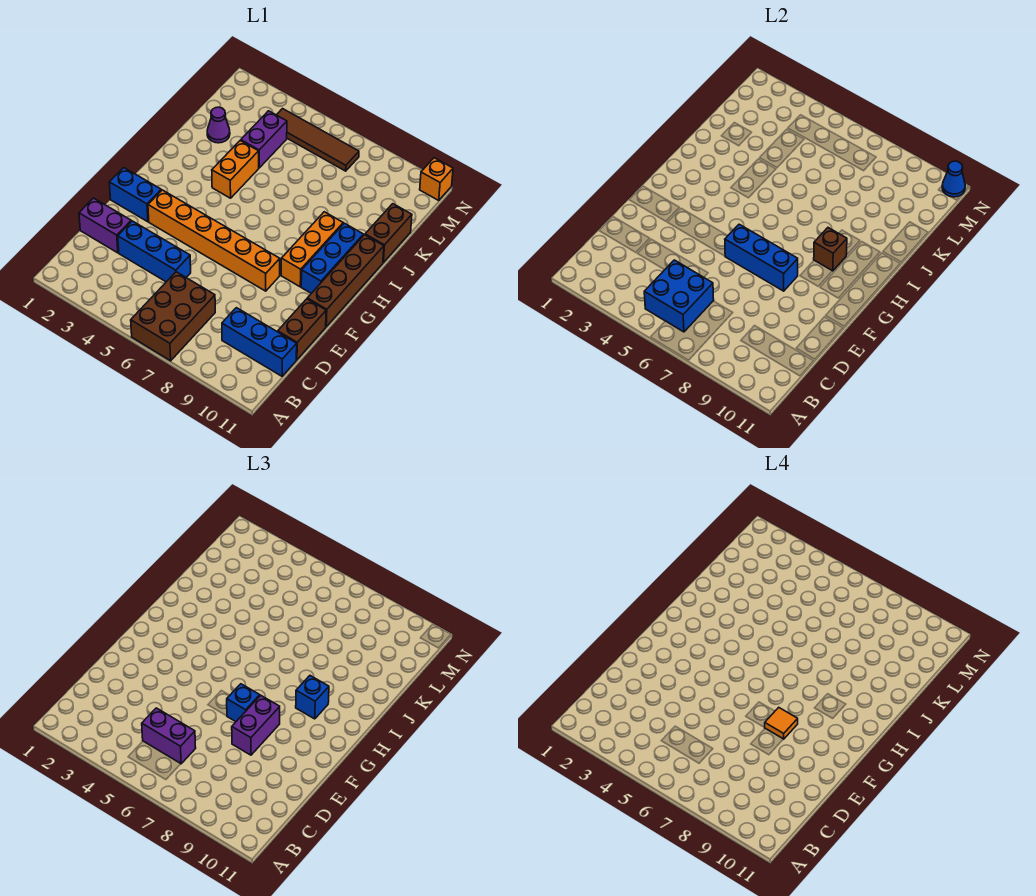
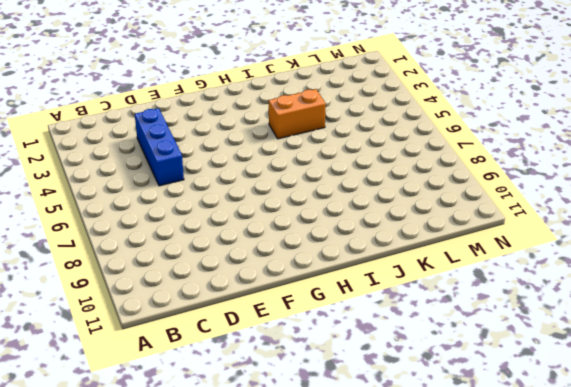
none -> brown 2x3 brick [131,272,215,361]
none -> blue 1x3 brick [222,308,297,376]
none -> purple 1x2 brick [79,198,131,253]

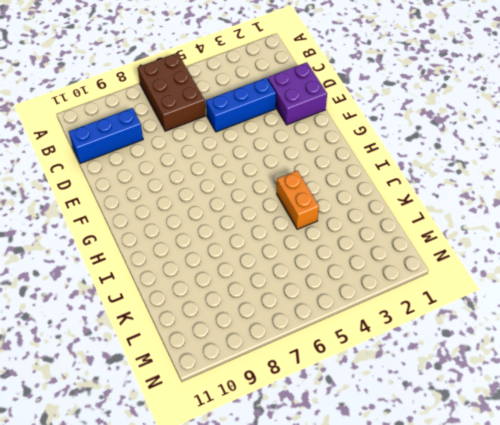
purple 2x2 brick [268,62,327,125] -> purple 1x2 brick [79,198,131,253]
none -> brown 1x2 brick [278,299,326,360]
none -> blue 1x2 brick [109,168,161,222]
none -> orange 1x6 brick [148,190,280,291]

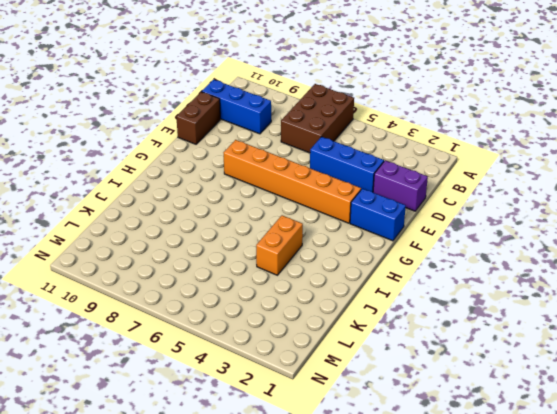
none -> brown 1x4 brick [307,235,384,327]
none -> orange 1x3 brick [281,212,343,287]
none -> blue 1x3 brick [301,223,364,293]

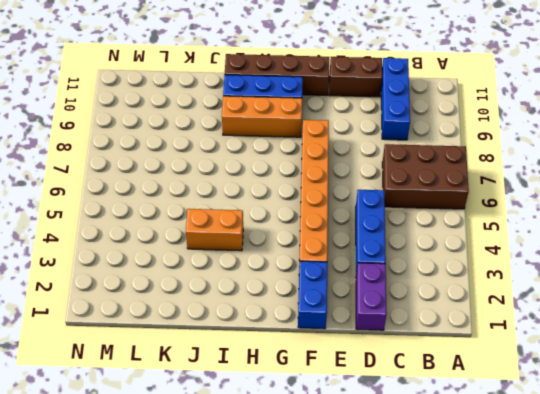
none -> brown 1x2 brick [365,204,412,263]
none -> purple 1x1 cone [207,107,230,143]
none -> purple 1x2 brick [241,111,287,168]

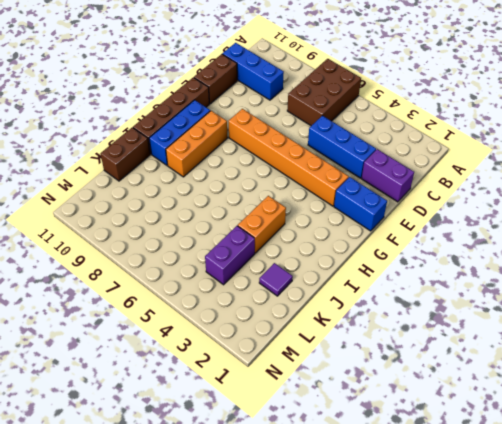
purple 1x1 tile [259,263,293,296] -> purple 1x1 cone [207,107,230,143]
none -> brown 1x4 tile [277,109,359,171]
none -> orange 1x1 brick [420,158,453,200]
none -> blue 2x2 brick [644,260,714,332]

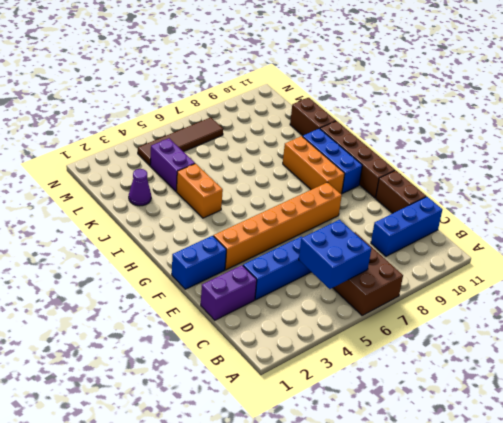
none -> orange 1x1 brick [420,158,453,200]
none -> blue 1x3 brick [725,224,798,291]
none -> brown 1x1 brick [814,228,847,271]

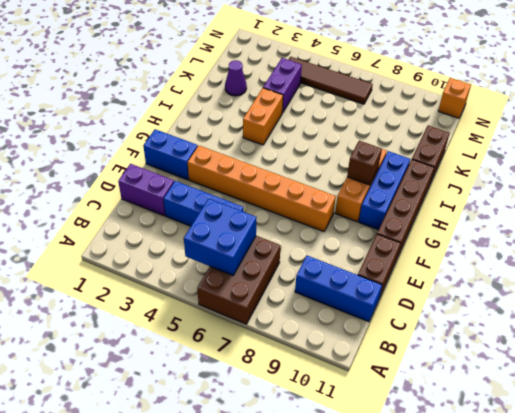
none -> blue 1x3 brick [725,224,798,291]
none -> blue 1x1 cone [942,161,965,197]
none -> purple 1x2 brick [142,708,196,764]

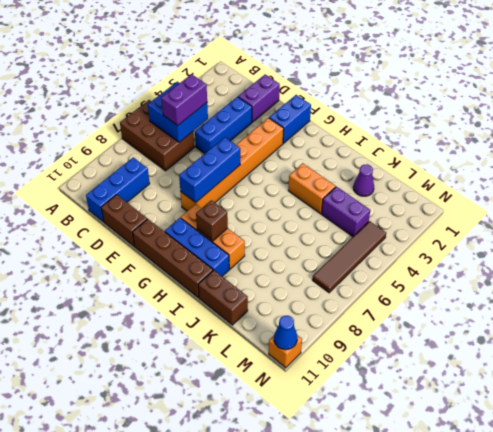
none -> purple 1x2 brick [232,695,280,755]
none -> blue 1x1 brick [227,684,260,722]
none -> blue 1x1 brick [296,676,329,719]

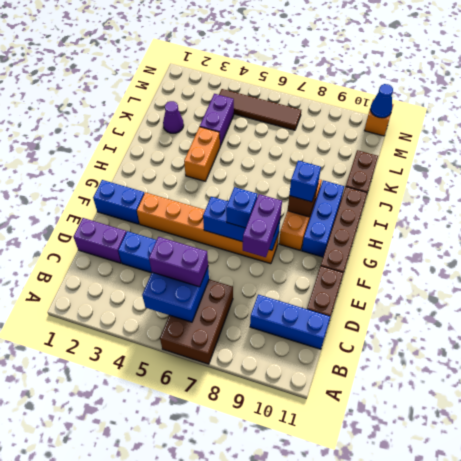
none -> orange 1x1 tile [765,708,798,739]

